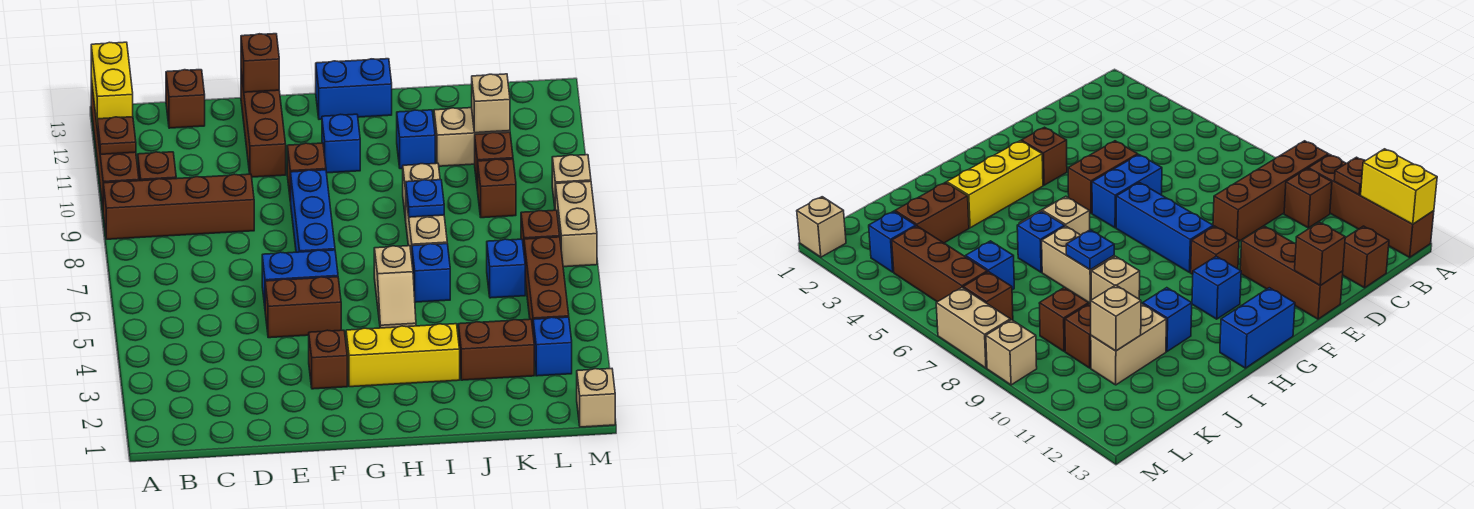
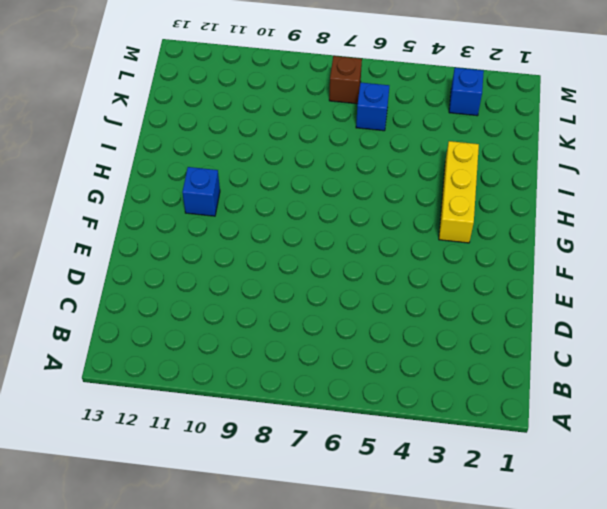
none -> brown 1x4 brick [103,174,254,239]
none -> brown 1x4 brick [91,79,139,206]
none -> brown 1x1 brick [138,152,176,181]
none -> brown 1x1 brick [166,70,205,128]

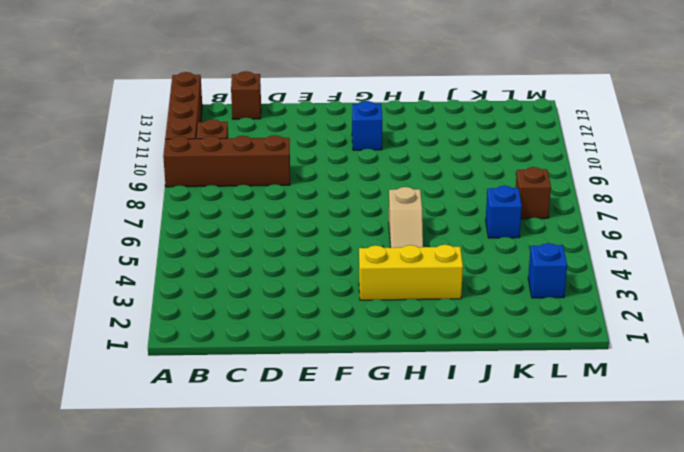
none -> brown 1x2 brick [265,277,341,338]
none -> blue 1x2 brick [262,250,338,306]
none -> brown 1x3 brick [241,72,286,177]
none -> brown 1x1 brick [309,330,347,389]

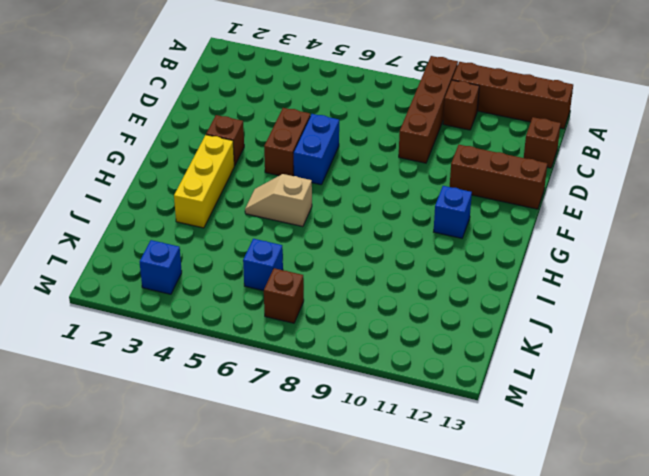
none -> blue 1x3 brick [291,170,335,252]
none -> brown 1x1 brick [287,143,326,202]
none -> blue 1x2 brick [316,59,392,119]
none -> blue 1x1 brick [412,244,450,302]

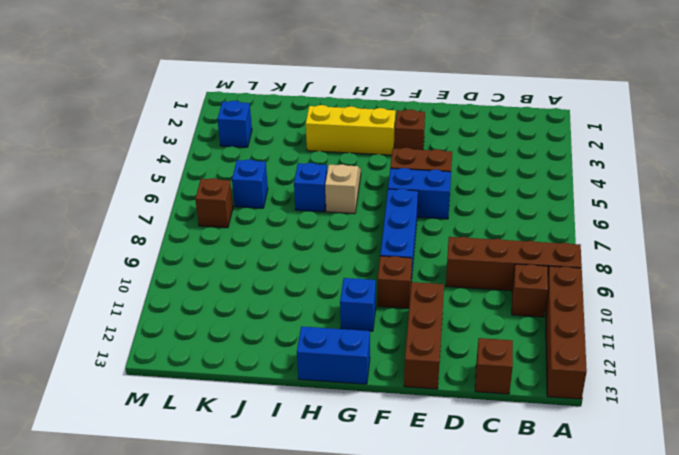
none -> tan 1x2 brick [406,198,447,258]
none -> tan 1x1 brick [403,163,440,220]
none -> blue 1x1 brick [397,110,435,169]
none -> brown 1x2 brick [458,319,534,380]

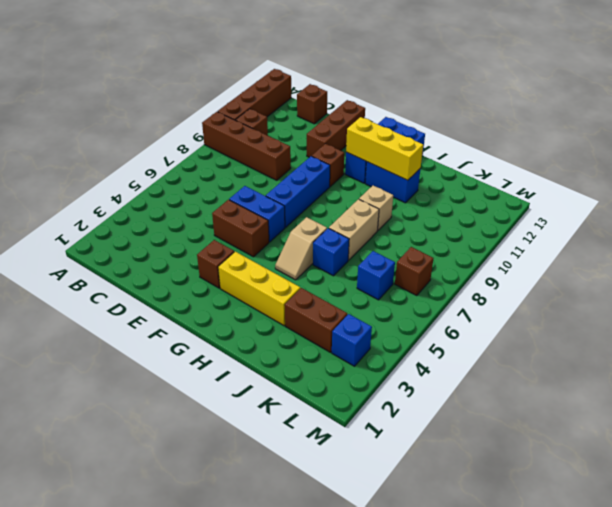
yellow 1x3 brick [346,117,423,180] -> none
blue 1x2 brick [365,162,421,203] -> blue 1x1 brick [397,110,435,169]
none -> tan 1x2 brick [434,108,510,166]
none -> brown 1x1 brick [478,159,516,218]
none -> brown 1x1 brick [475,132,513,191]
none -> brown 1x3 brick [524,237,569,328]

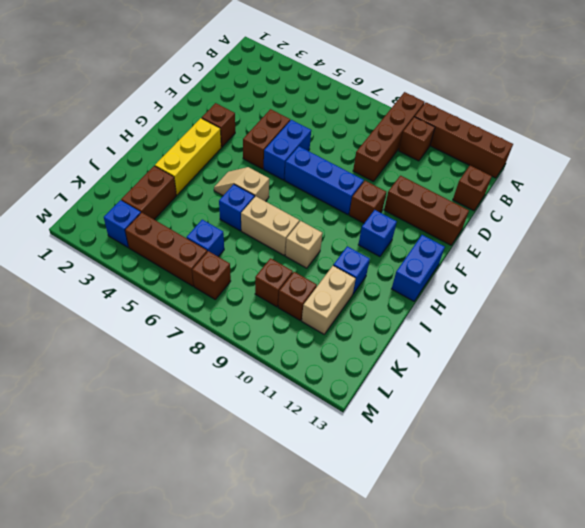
none -> tan 1x1 brick [577,369,615,427]
none -> tan 1x2 brick [555,181,597,267]
none -> tan 1x1 brick [552,155,591,206]
none -> brown 1x1 plate [97,117,136,154]

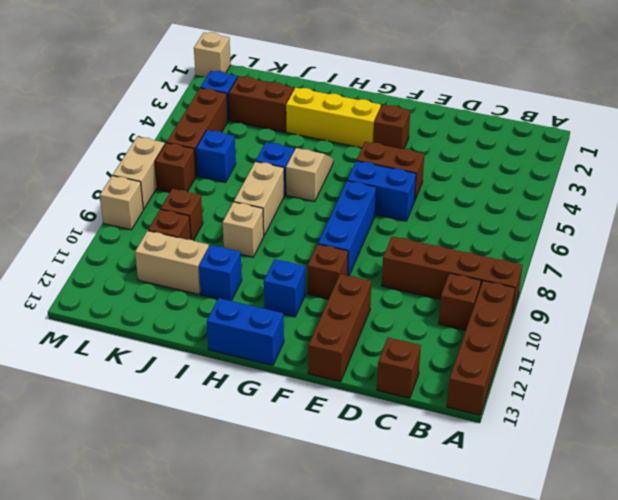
none -> brown 1x1 plate [97,117,136,154]
none -> yellow 1x2 brick [91,42,133,122]
none -> brown 1x1 brick [241,34,279,92]
none -> blue 1x1 plate [406,180,444,217]

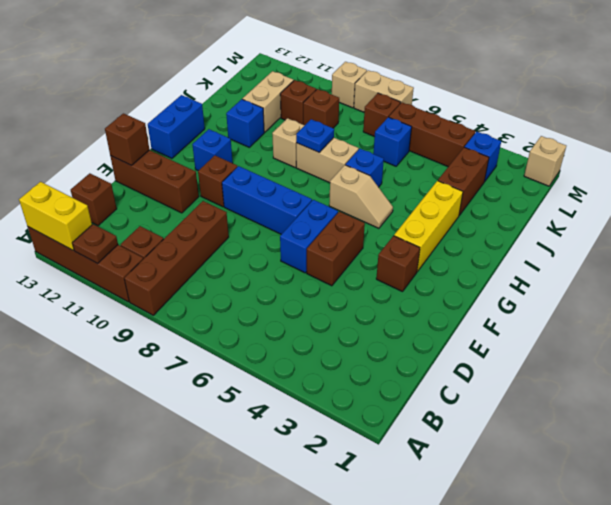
none -> tan 1x1 brick [472,74,510,133]

